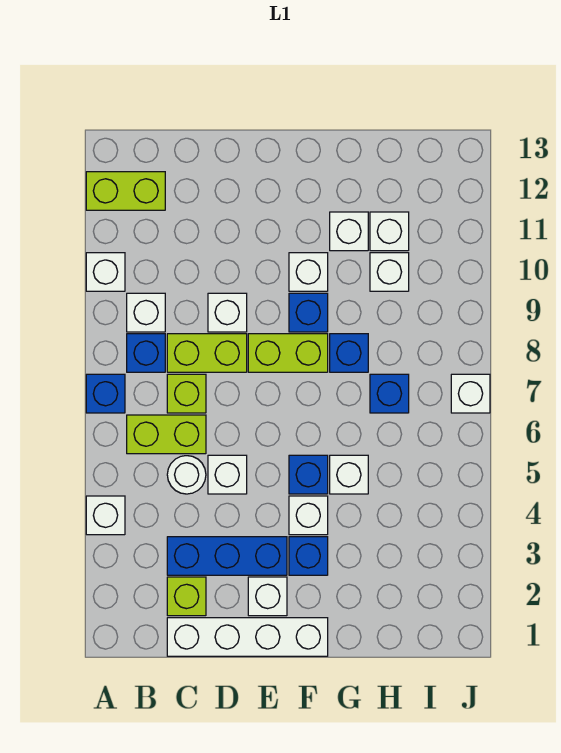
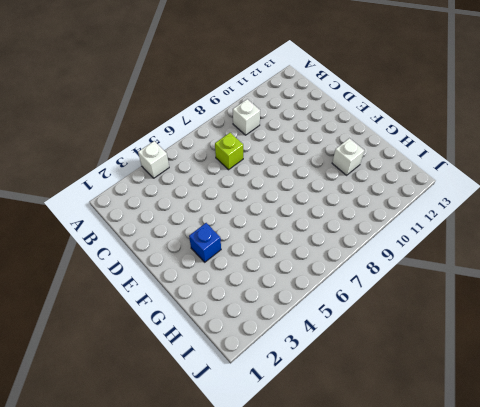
none -> blue 1x1 brick [86,374,125,413]
none -> white 1x1 brick [86,253,125,291]
none -> lime 1x2 brick [86,172,165,210]

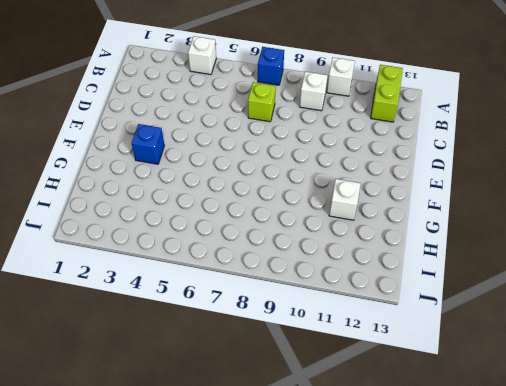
none -> lime 1x2 brick [127,415,206,454]
none -> blue 1x1 brick [127,334,165,372]
none -> white 1x4 brick [167,618,328,656]

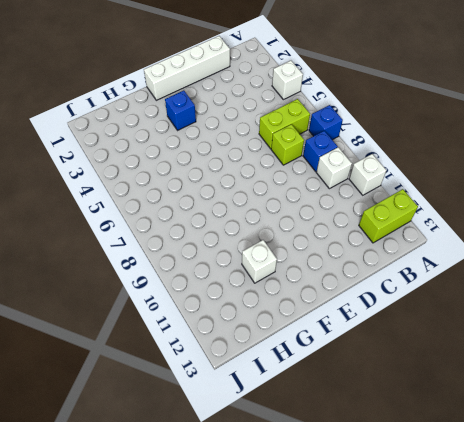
none -> lime 1x1 brick [167,577,206,616]
none -> blue 1x3 brick [167,537,287,575]
none -> white 1x1 round brick [167,456,206,494]

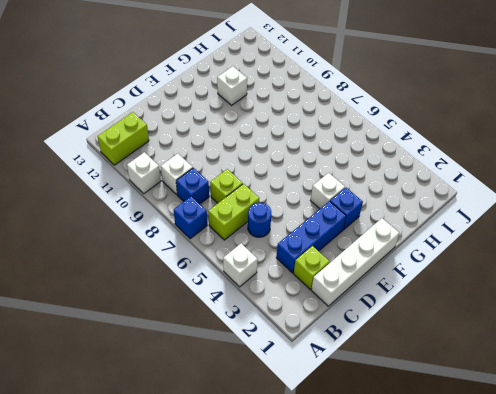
blue 1x1 round brick [248,203,271,237] -> white 1x1 round brick [167,456,206,494]
none -> lime 1x2 brick [167,334,247,372]
none -> white 1x1 brick [208,455,247,494]
none -> white 1x1 brick [208,293,247,332]

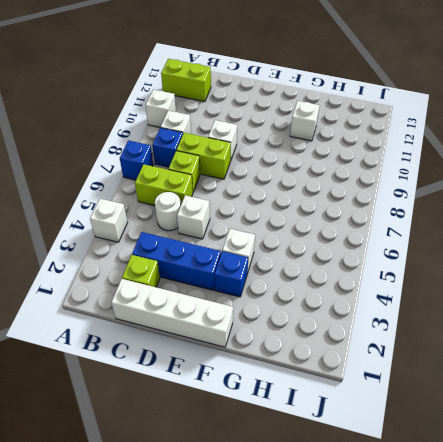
none -> white 1x1 brick [248,577,287,616]
none -> lime 1x2 brick [248,334,328,372]
none -> blue 1x1 brick [289,455,328,494]

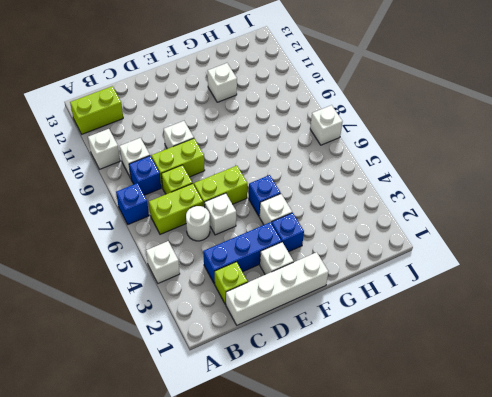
lime 1x2 brick [194,166,247,207] -> lime 1x2 brick moved to [248,334,328,372]
none -> blue 1x1 brick [289,293,328,332]
none -> white 1x1 brick [289,253,328,291]
none -> white 1x1 brick [330,455,368,494]

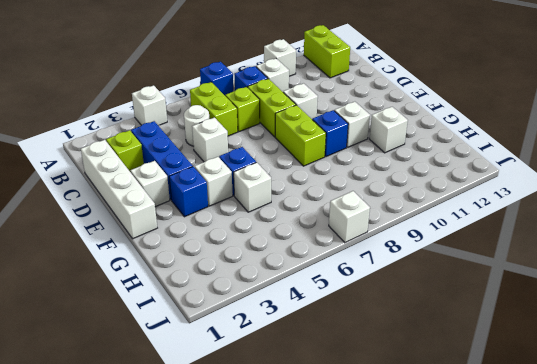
none -> blue 1x1 brick [330,334,368,372]
none -> blue 1x1 brick [370,374,409,413]
none -> white 1x1 brick [370,253,409,291]

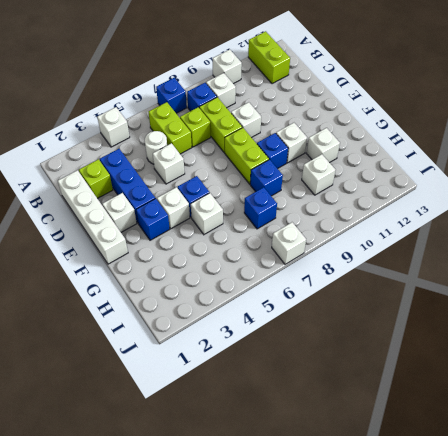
none -> white 1x1 brick [370,212,409,251]

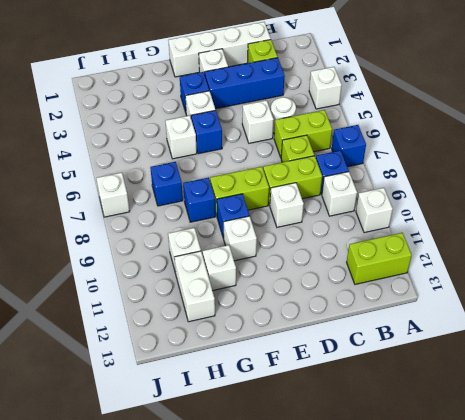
white 1x2 brick [174,251,215,322] -> white 1x1 brick [370,212,409,251]

